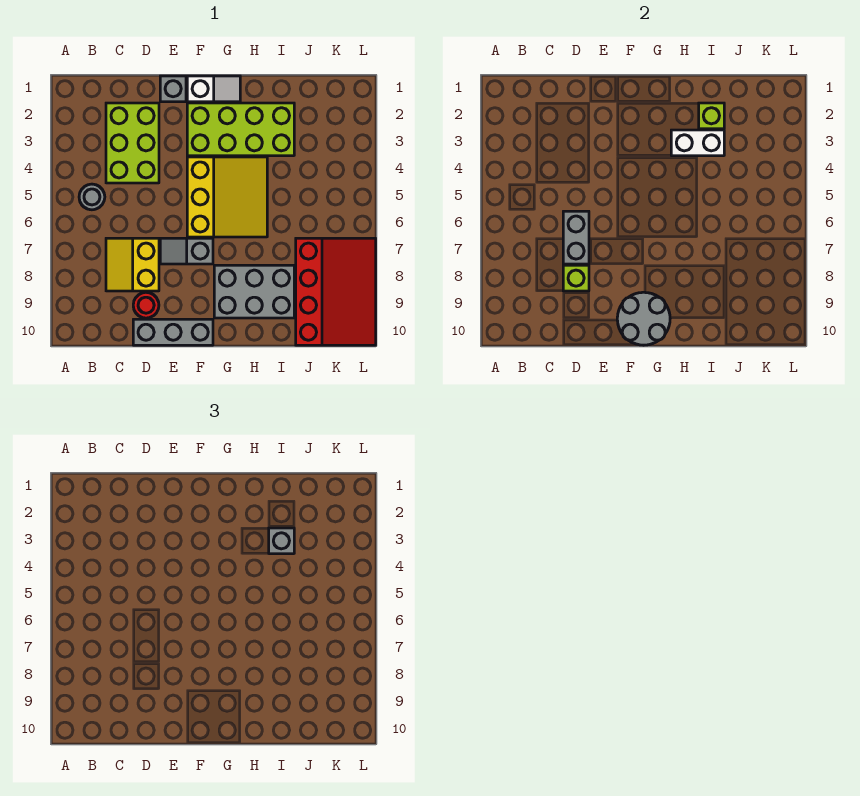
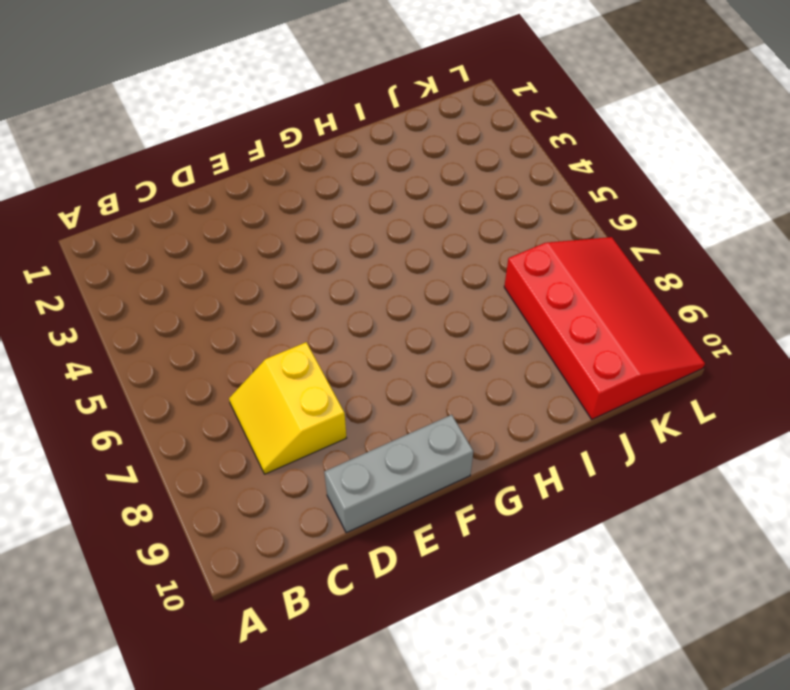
none -> grey 1x1 round brick [79,184,105,210]
none -> lime 2x3 brick [106,103,159,183]
none -> red 1x1 round brick [133,292,159,318]

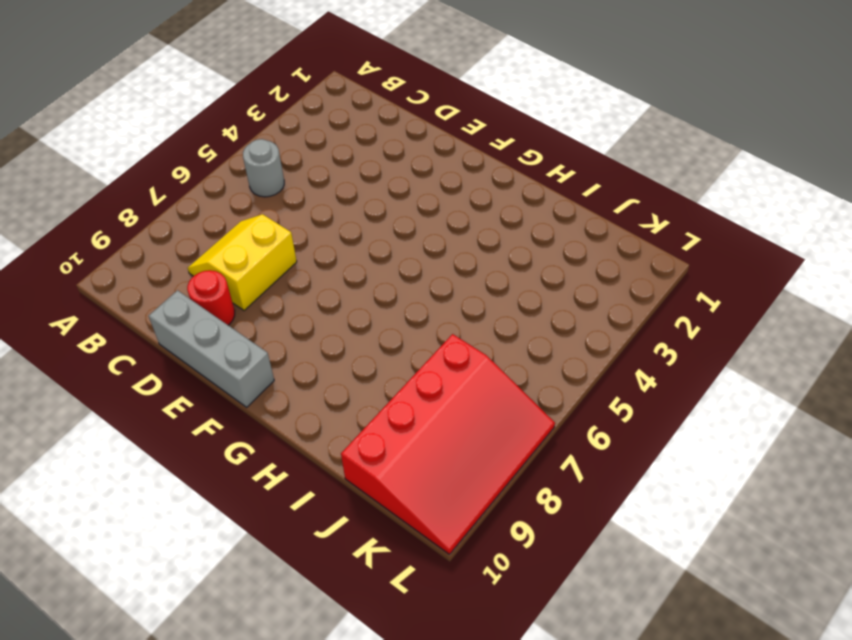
none -> lime 2x3 brick [106,103,159,183]
none -> grey 1x1 brick [160,76,186,102]
none -> grey 1x2 slope [160,238,213,264]

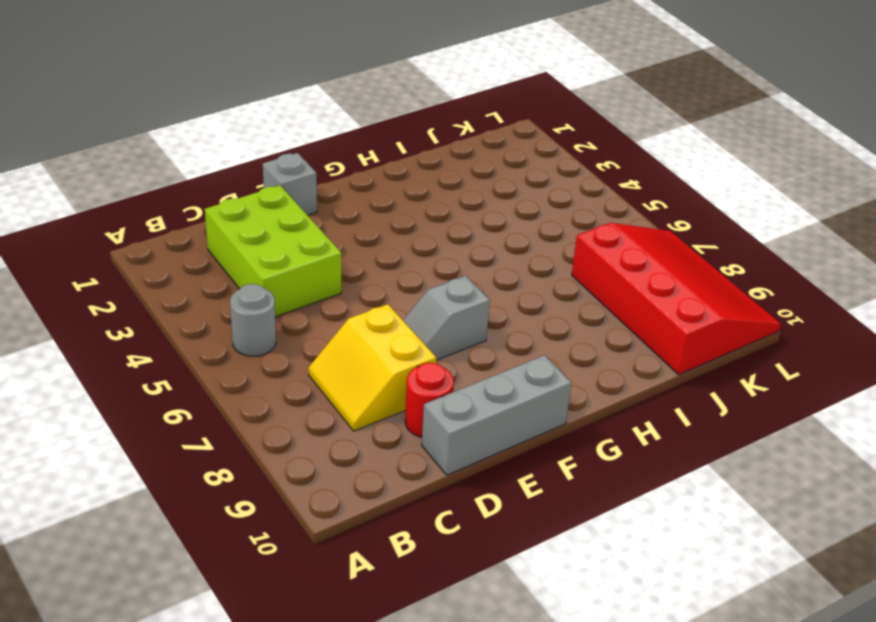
none -> white 1x2 slope [187,76,240,102]
none -> lime 2x4 brick [187,103,294,156]
none -> yellow 3x3 slope [187,157,267,237]

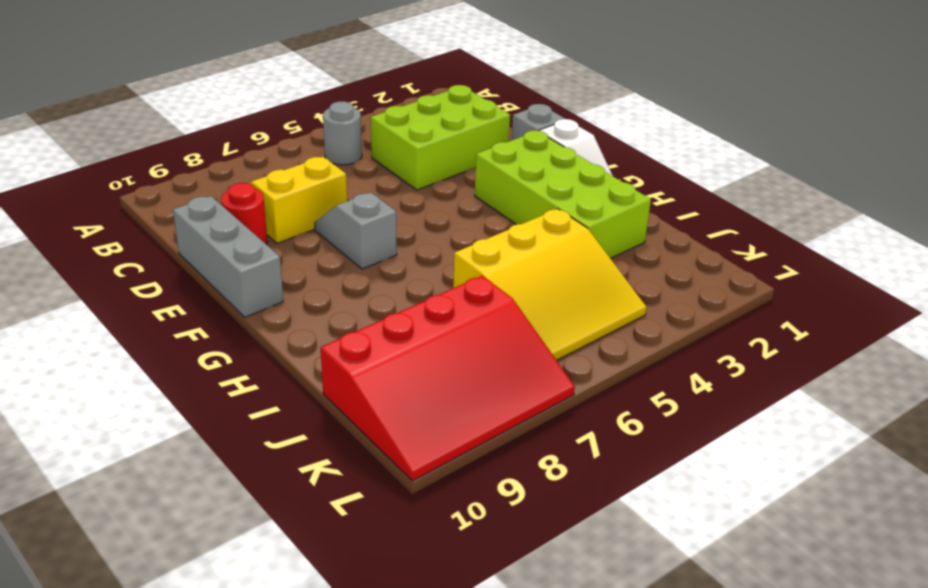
yellow 3x3 slope [453,209,647,360] -> yellow 3x3 slope moved to [187,157,267,237]
none -> grey 2x3 brick [214,265,294,318]
none -> grey 1x2 brick [563,211,589,264]
none -> lime 1x1 brick [563,265,589,291]

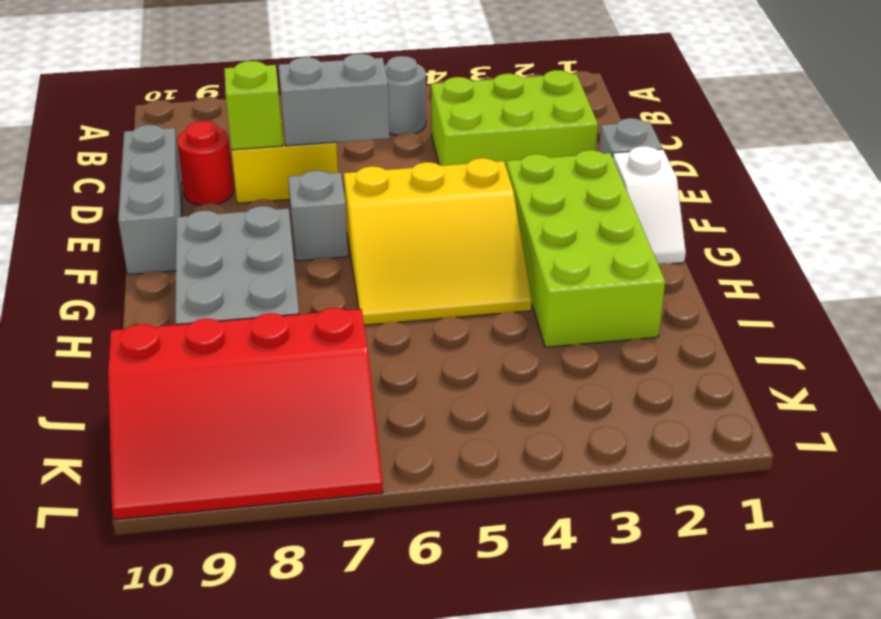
none -> grey 2x2 round brick [617,292,670,345]
none -> white 1x2 brick [671,130,724,156]
none -> lime 1x1 brick [699,103,724,129]

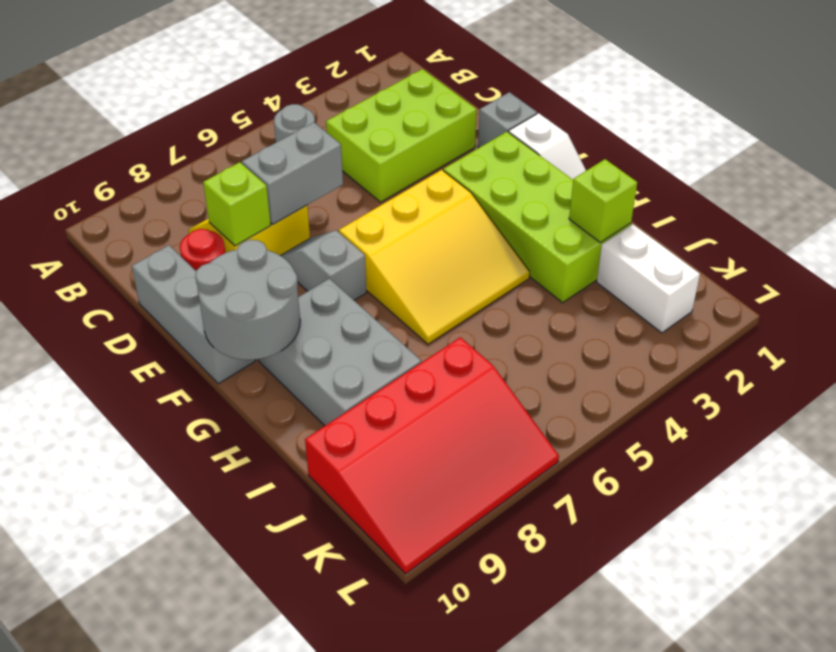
white 1x2 brick [597,224,700,333] -> white 1x2 brick moved to [671,130,724,156]
none -> grey 1x1 brick [269,528,294,554]

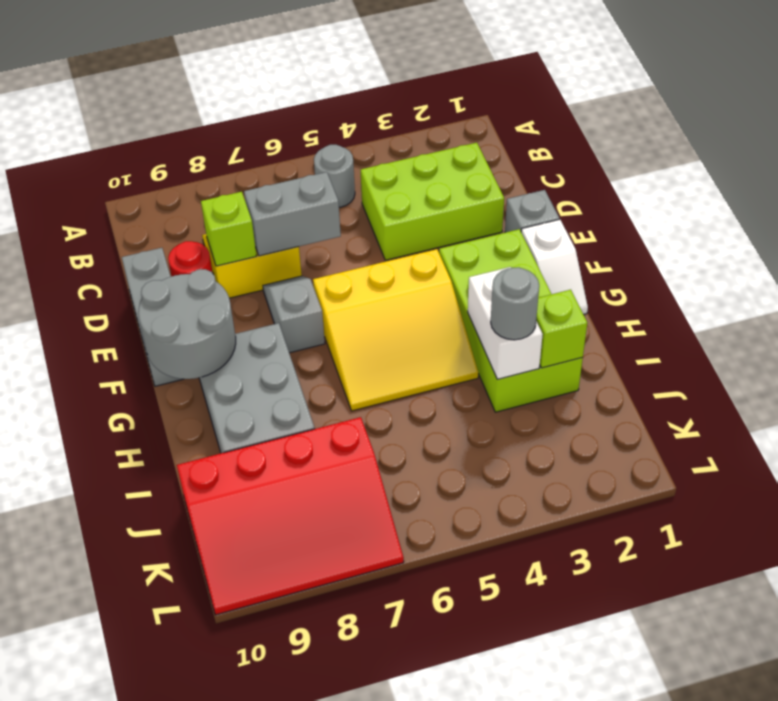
grey 1x1 round brick [491,267,539,340] -> grey 1x1 brick [269,528,294,554]

